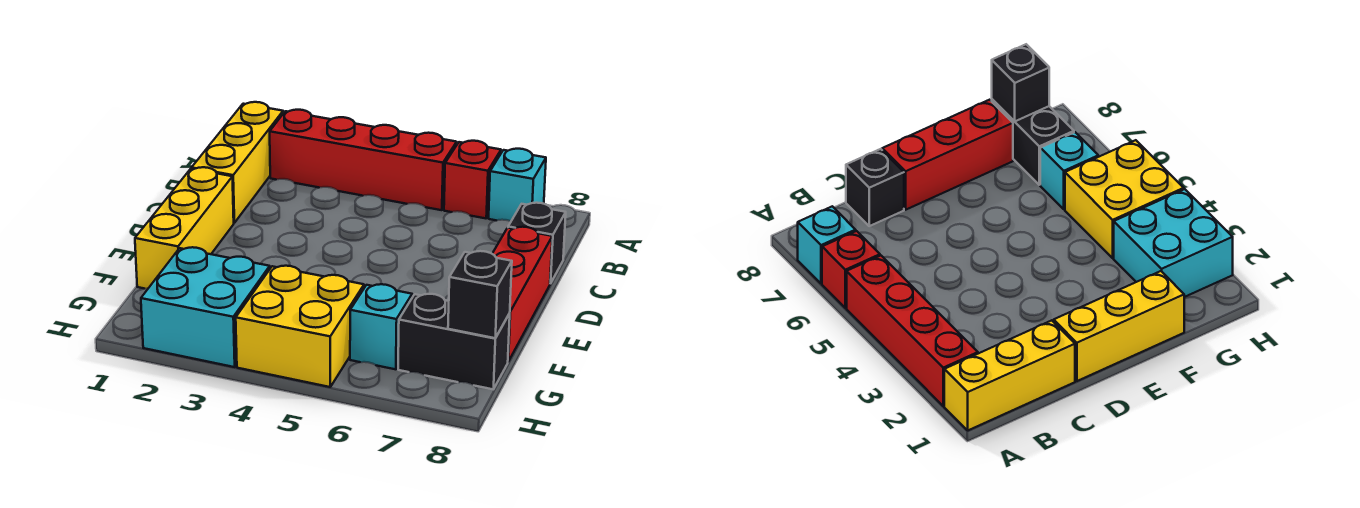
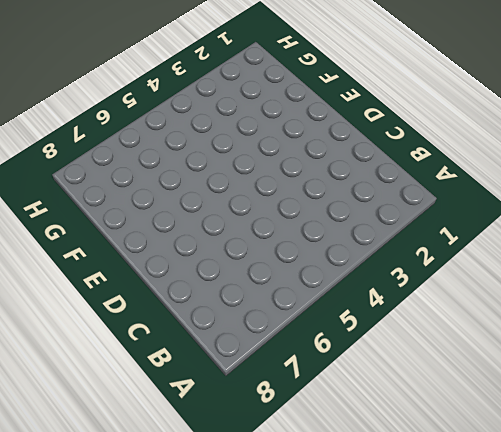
none -> yellow 1x3 brick [192,102,283,223]
none -> red 1x4 brick [270,110,457,210]
none -> red 1x1 brick [444,141,501,218]

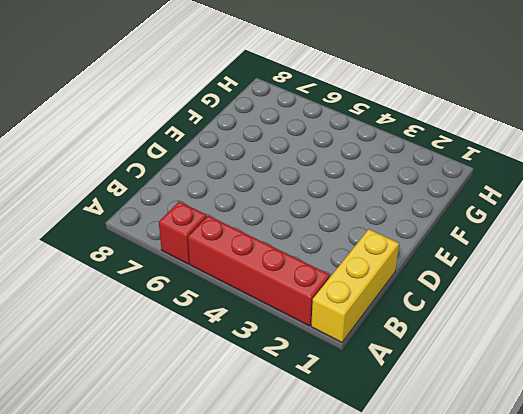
none -> cyan 1x1 brick [489,149,546,221]
none -> black 1x1 brick [508,203,566,284]
none -> yellow 1x3 brick [135,167,234,289]

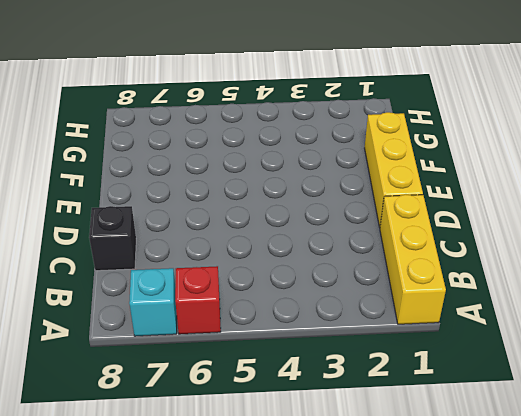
none -> red 1x4 brick [270,110,457,210]
none -> red 1x3 brick [492,227,552,361]
none -> cyan 2x2 brick [141,247,270,367]

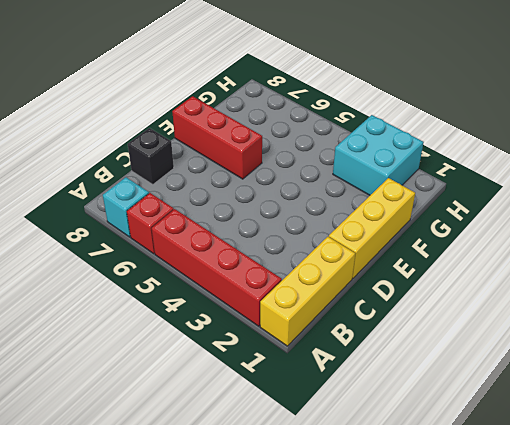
red 1x3 brick [172,96,262,179] -> red 1x3 brick turned to [492,227,552,361]
none -> yellow 2x2 brick [236,266,364,387]
none -> cyan 1x1 brick [350,284,412,369]
none -> black 1x2 brick [398,294,510,389]

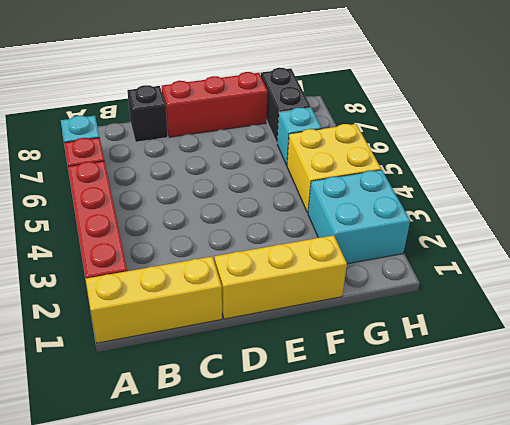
none -> black 1x1 brick [448,251,512,338]

